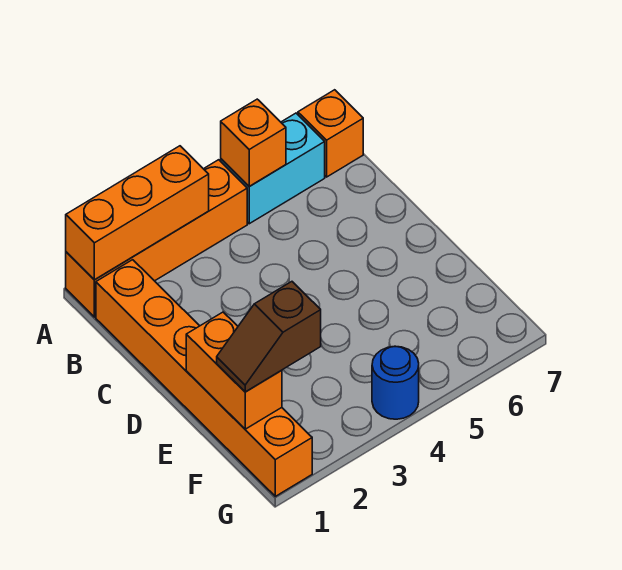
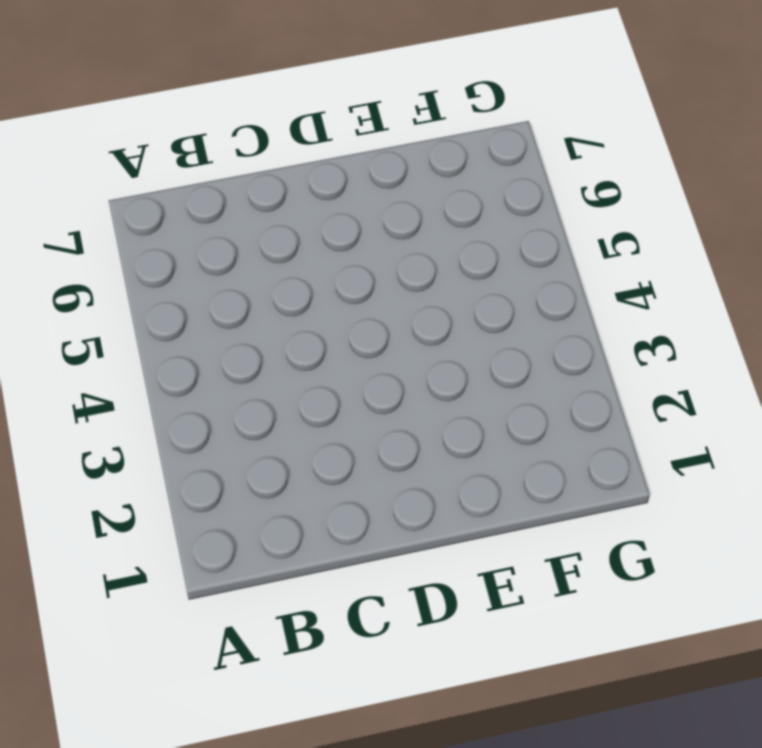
none -> orange 1x4 brick [66,160,247,317]
none -> cyan 1x2 brick [221,113,325,224]

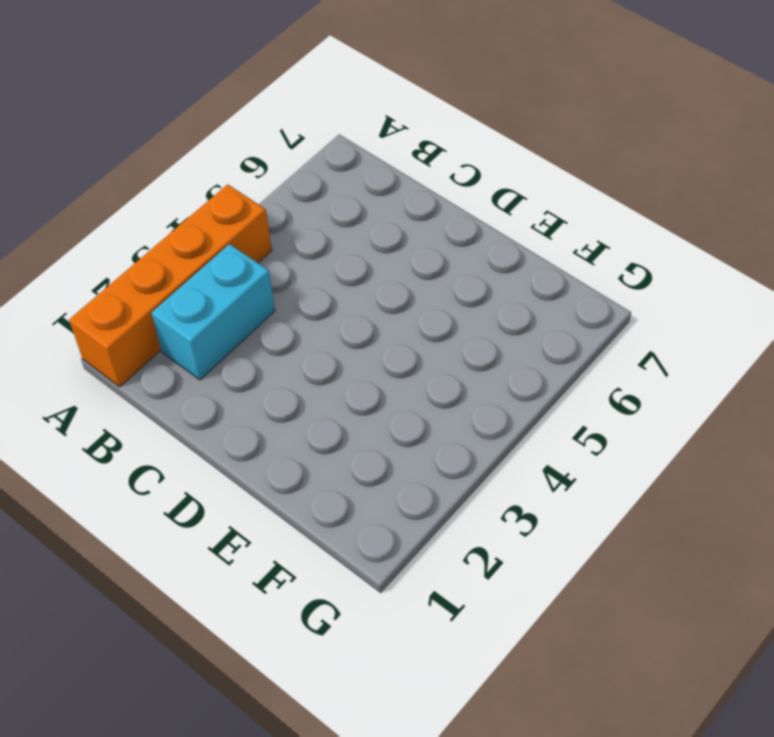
cyan 1x2 brick [151,244,275,380] -> cyan 1x2 brick moved to [221,113,325,224]
none -> orange 1x1 brick [298,90,363,177]
none -> orange 1x6 brick [96,260,312,496]

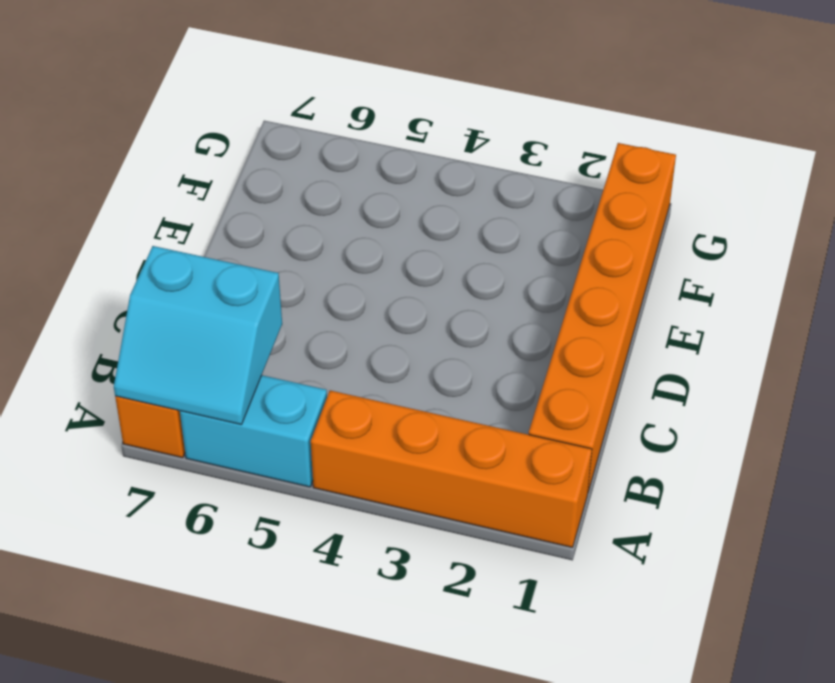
cyan 2x2 slope [114,246,282,425] -> none
none -> blue 1x1 round brick [372,346,419,419]
none -> orange 1x3 brick [66,146,209,280]

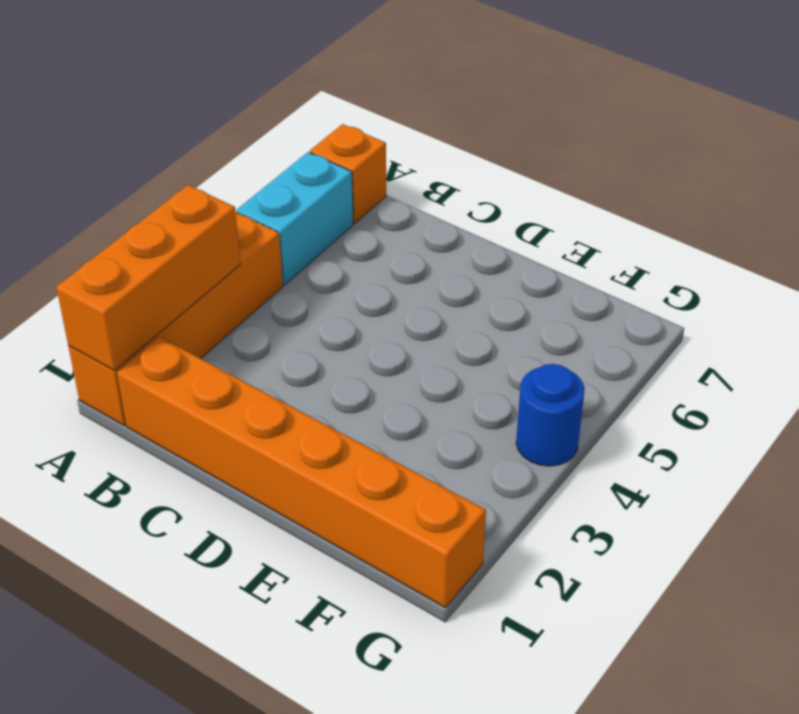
none -> orange 1x1 brick [221,99,286,186]
none -> orange 1x2 brick [186,312,282,429]

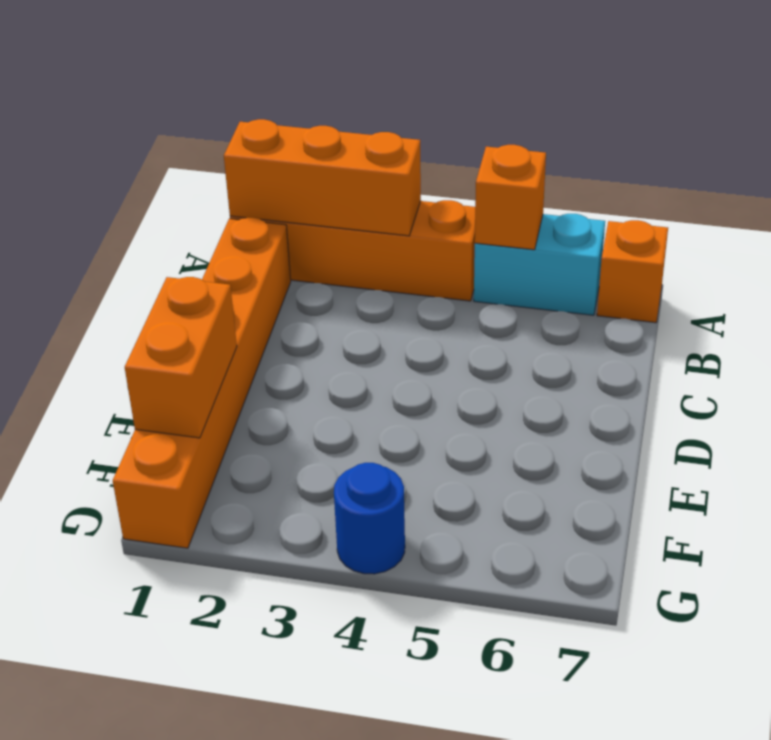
none -> brown 1x2 slope [217,282,321,392]

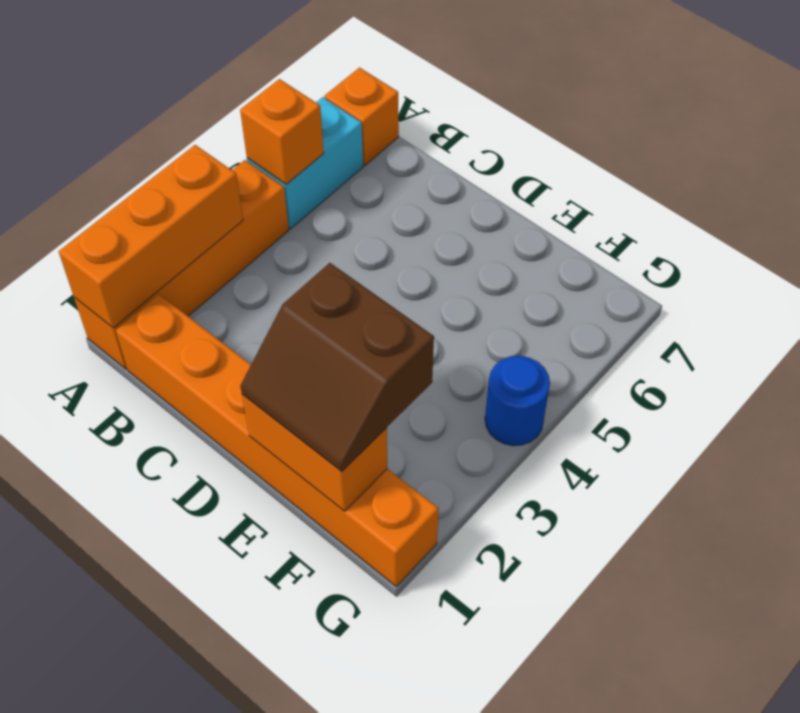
brown 2x2 slope [240,263,434,472] -> brown 1x2 slope [217,282,321,392]

